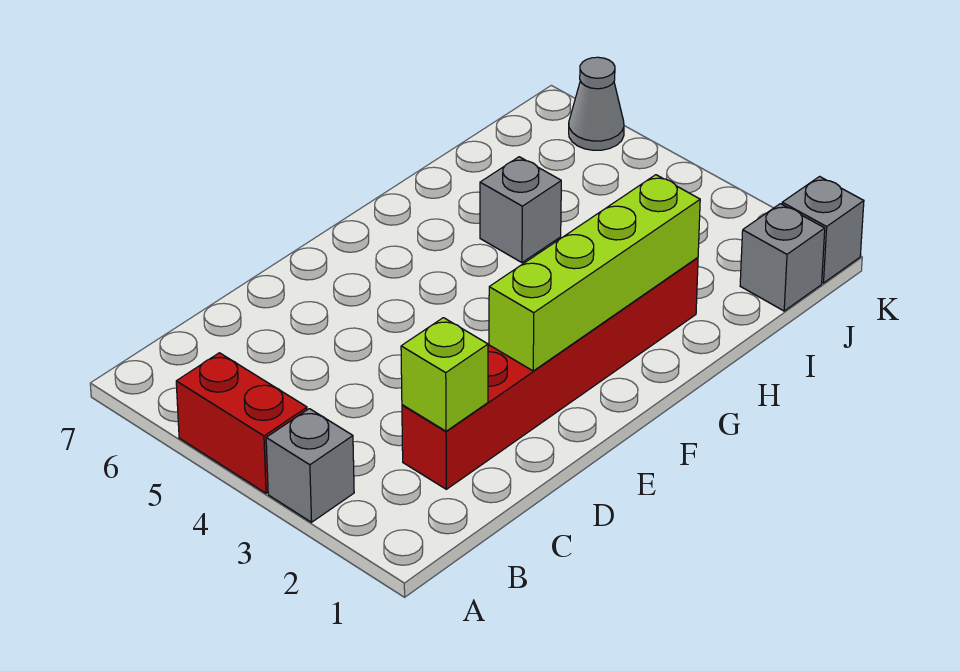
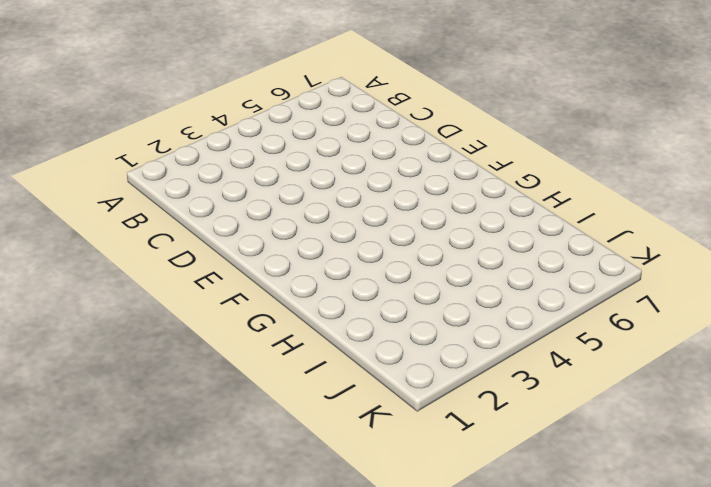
none -> grey 1x1 brick [266,409,354,522]
none -> red 1x2 brick [176,353,307,493]

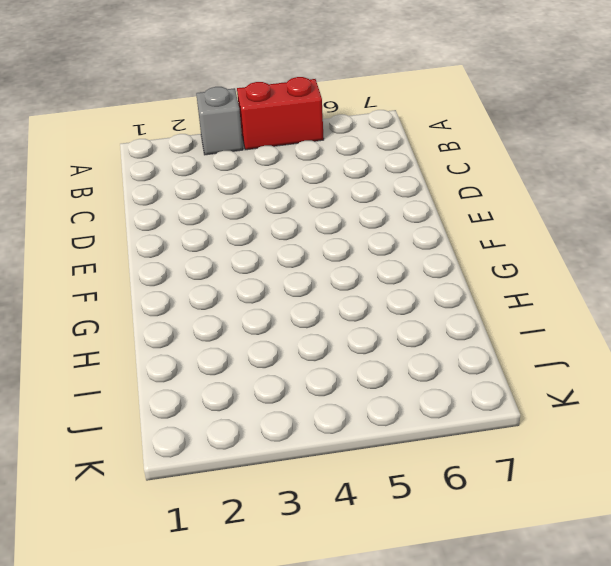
none -> red 1x6 brick [402,258,698,489]
none -> grey 1x1 brick [480,157,561,263]

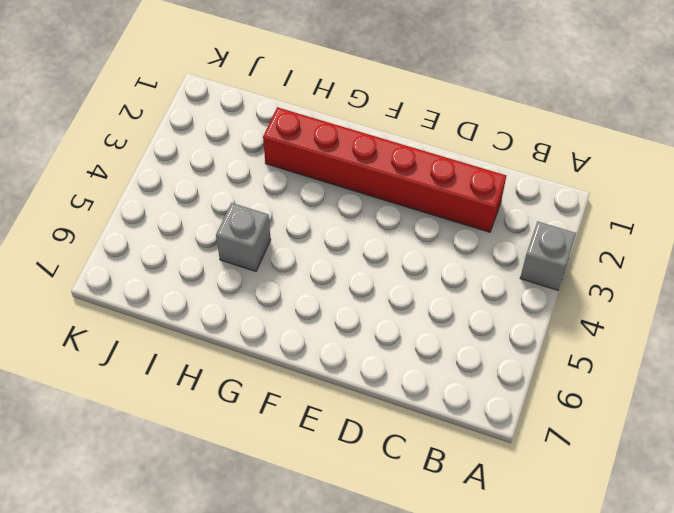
none -> red 1x2 brick [176,353,307,493]
none -> grey 1x1 brick [740,204,825,311]

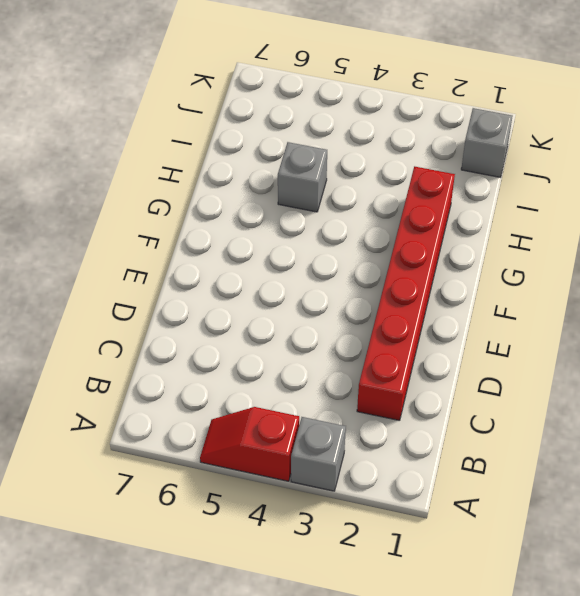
red 1x2 slope [200,407,299,481] -> red 1x2 brick [176,353,307,493]
none -> grey 1x1 brick [782,177,864,283]
none -> grey 1x1 cone [569,57,624,150]

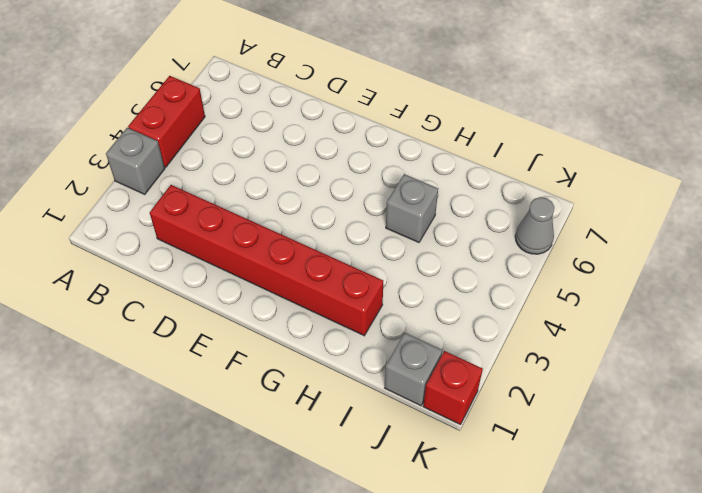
red 1x1 brick [423,351,483,425] -> grey 1x1 brick [782,177,864,283]
none -> lime 1x1 brick [401,318,488,431]
none -> lime 1x4 brick [489,175,700,371]

